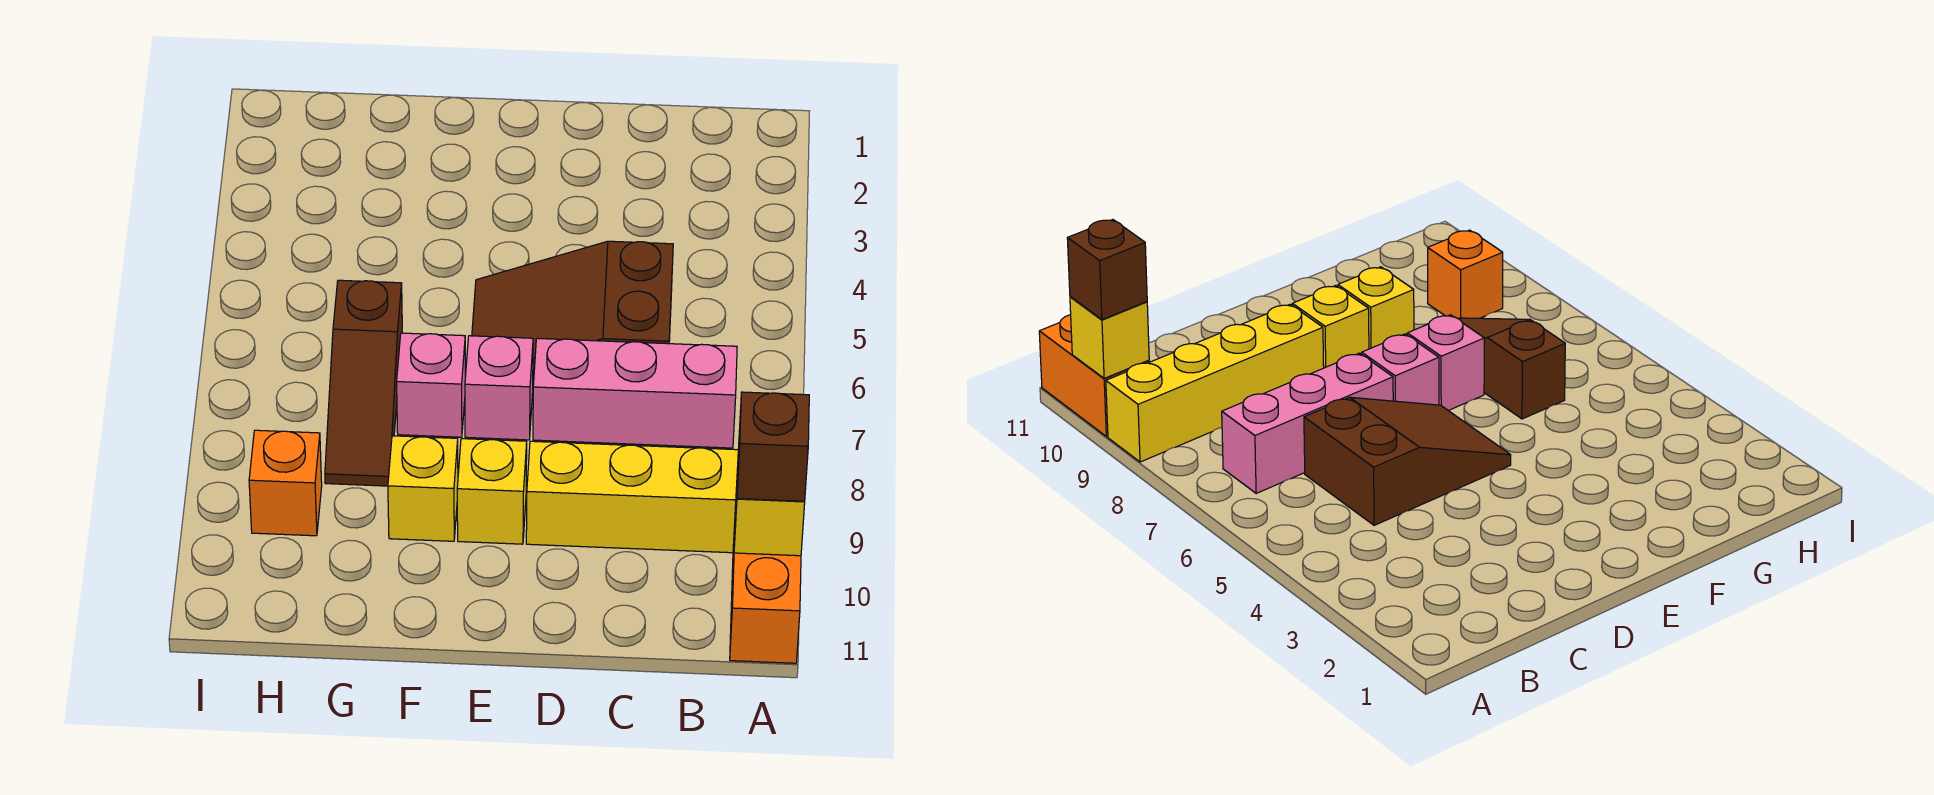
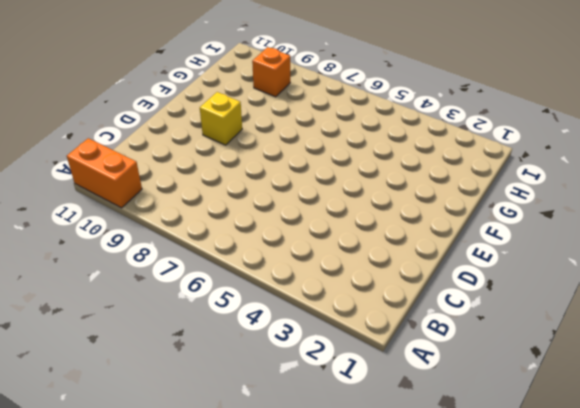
none -> yellow 1x4 brick [526,441,738,553]
none -> pink 1x3 brick [533,338,737,448]
none -> brown 2x3 slope [472,241,673,385]

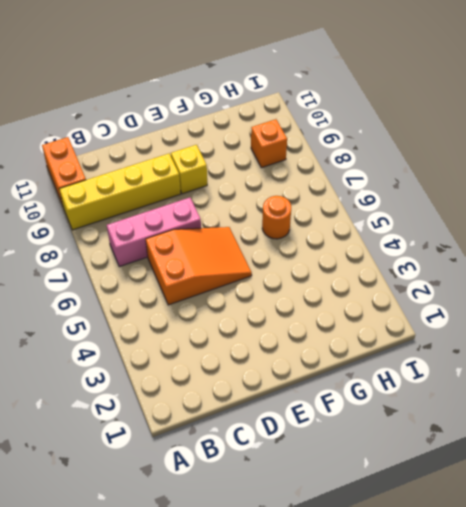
orange 2x3 slope [146,227,252,305] -> brown 2x3 slope [472,241,673,385]
orange 1x1 round brick [262,196,291,239] -> brown 1x3 slope [325,280,402,486]
none -> pink 1x1 brick [465,336,533,440]
none -> pink 1x1 brick [397,333,465,437]
none -> yellow 1x1 brick [388,436,458,541]

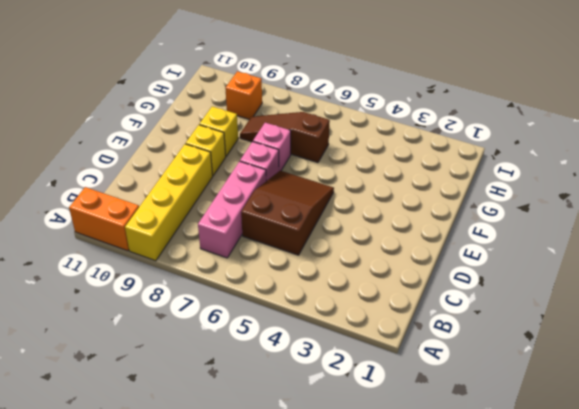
none -> yellow 1x1 brick [734,468,805,556]
none -> brown 1x1 brick [737,392,809,501]

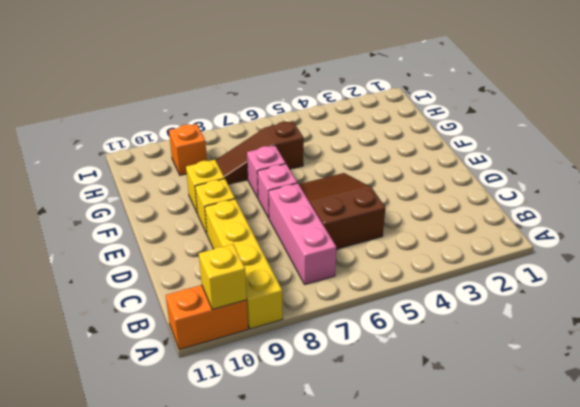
none -> brown 1x1 brick [737,392,809,501]

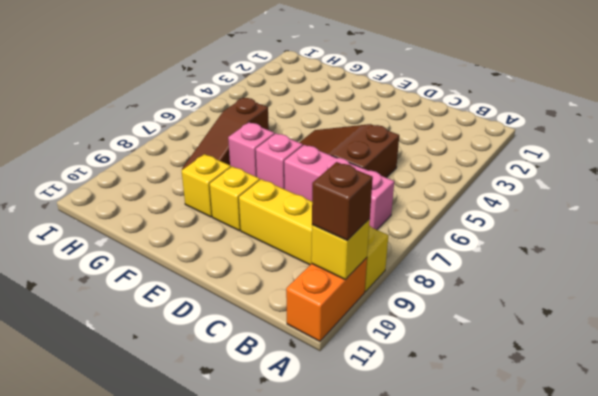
none -> orange 1x1 brick [249,430,322,536]

